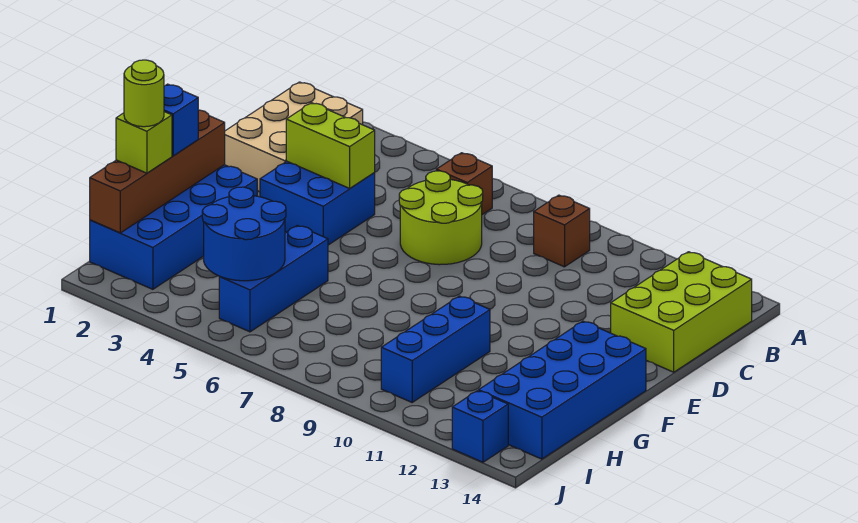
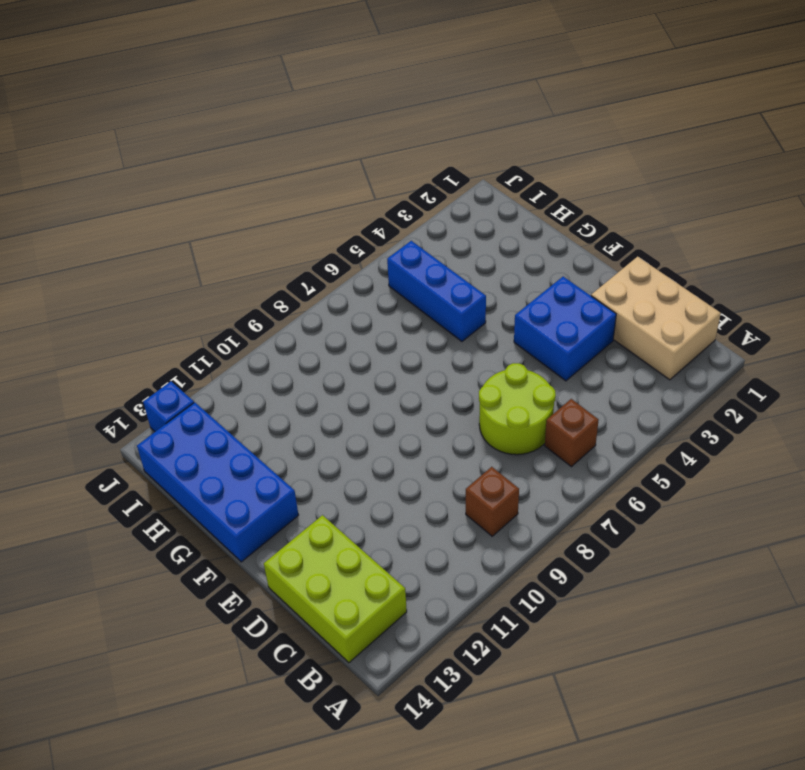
none -> blue 2x4 brick [90,165,257,289]
none -> blue 1x3 brick [381,296,490,402]
none -> lime 1x2 brick [286,103,375,188]

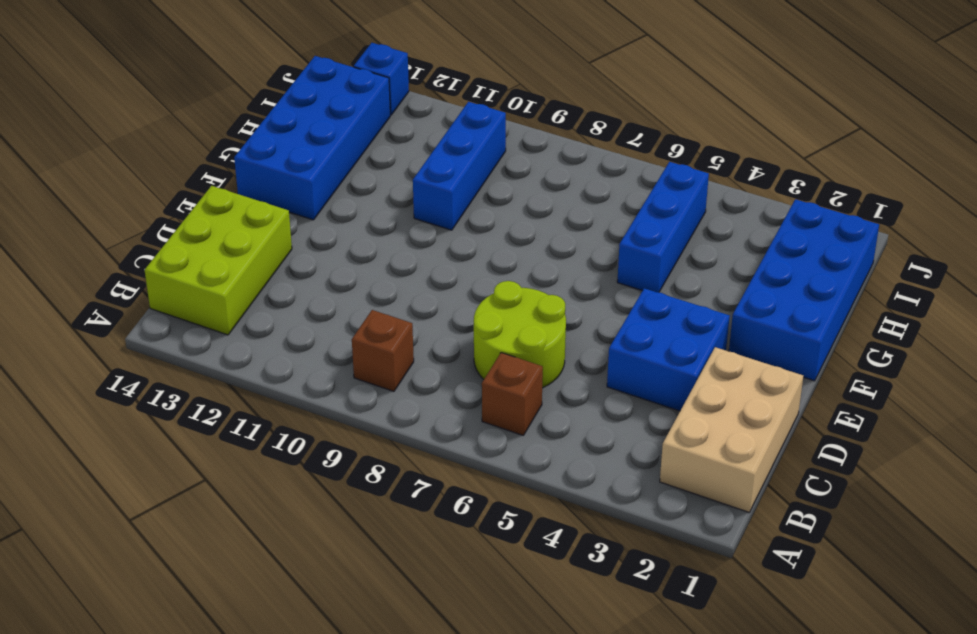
none -> lime 1x2 brick [286,103,375,188]
none -> brown 1x4 brick [90,110,225,233]
none -> blue 2x2 round brick [202,187,286,281]

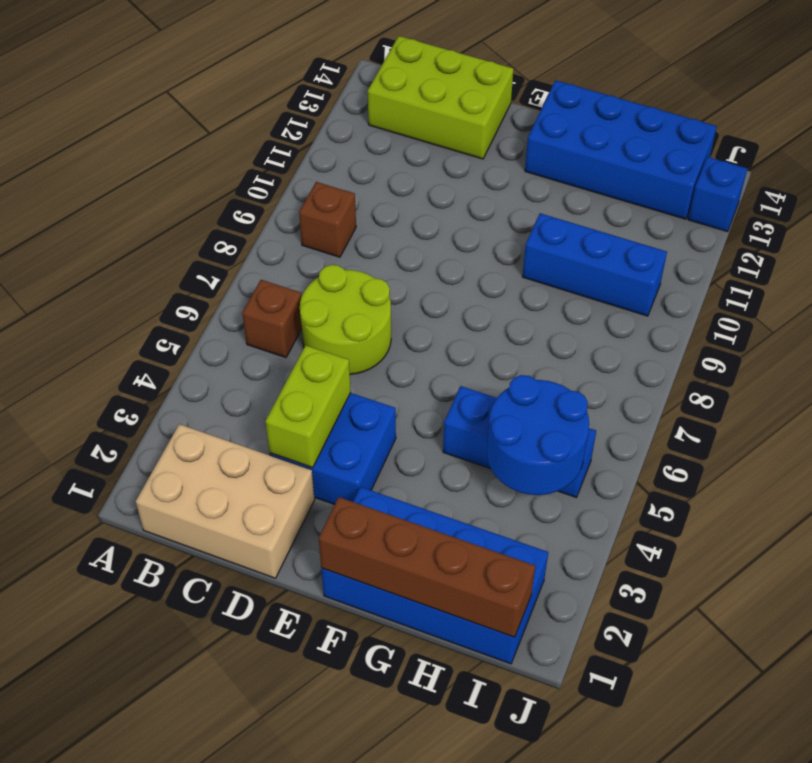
none -> blue 1x1 brick [164,84,198,156]
none -> lime 1x1 brick [116,112,172,173]
none -> lime 1x1 round brick [124,60,164,127]

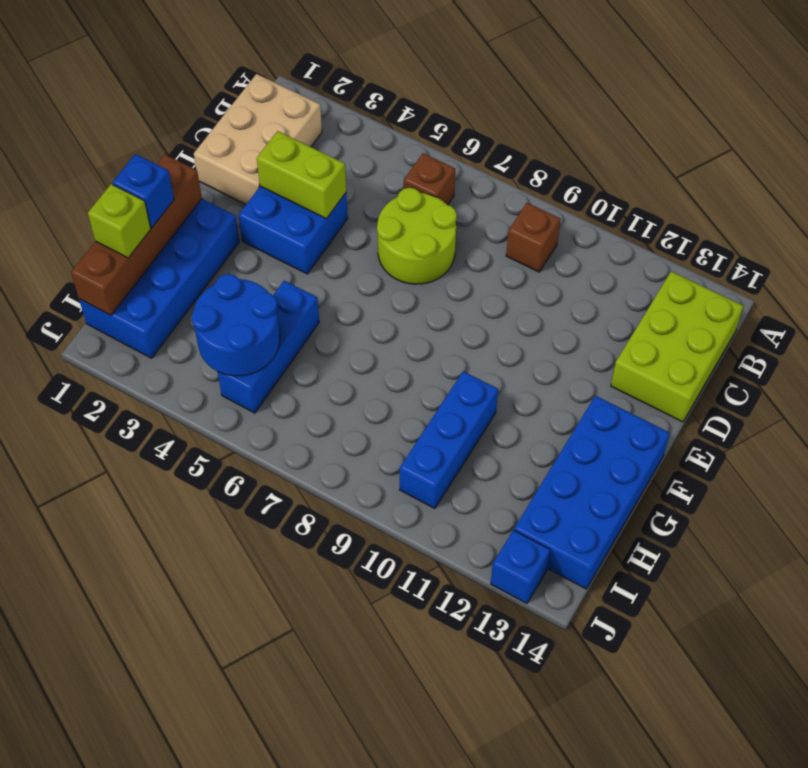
none -> lime 1x1 round brick [124,60,164,127]

